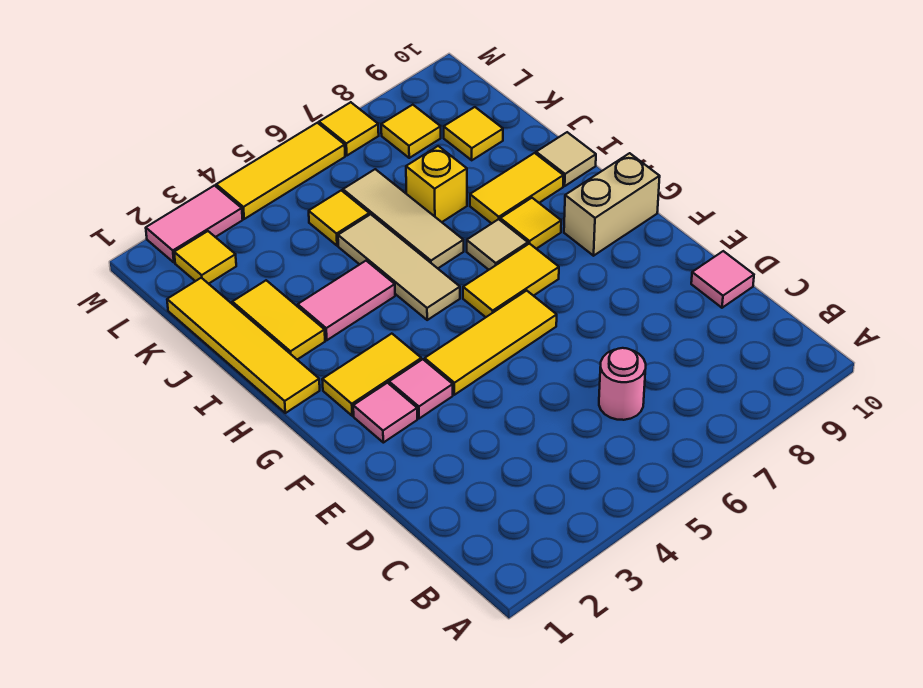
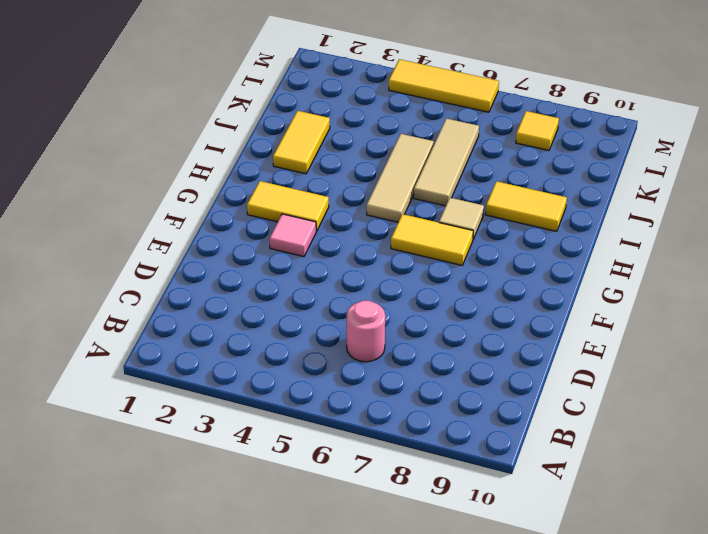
none -> pink 1x1 tile [691,251,754,308]
none -> pink 1x1 tile [353,383,417,443]
none -> yellow 1x3 tile [425,291,557,395]

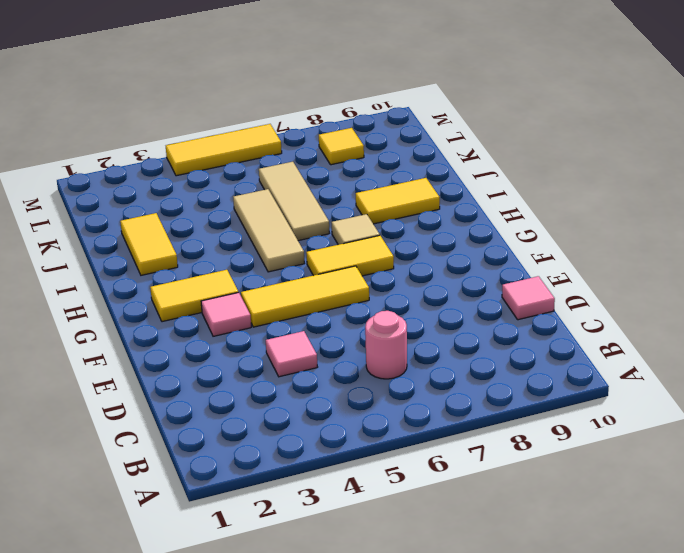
pink 1x1 tile [266,331,317,377] -> pink 1x1 tile moved to [353,383,417,443]
none -> tan 1x2 brick [564,153,660,256]
none -> yellow 1x4 tile [167,278,320,413]
none -> yellow 1x1 tile [500,198,561,249]

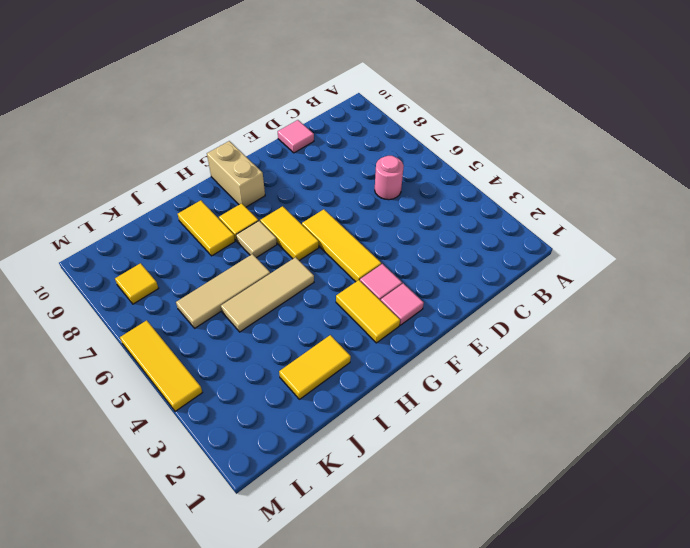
none -> yellow 1x4 tile [167,278,320,413]
none -> pink 1x2 tile [298,261,395,340]
none -> tan 1x1 tile [536,132,596,186]

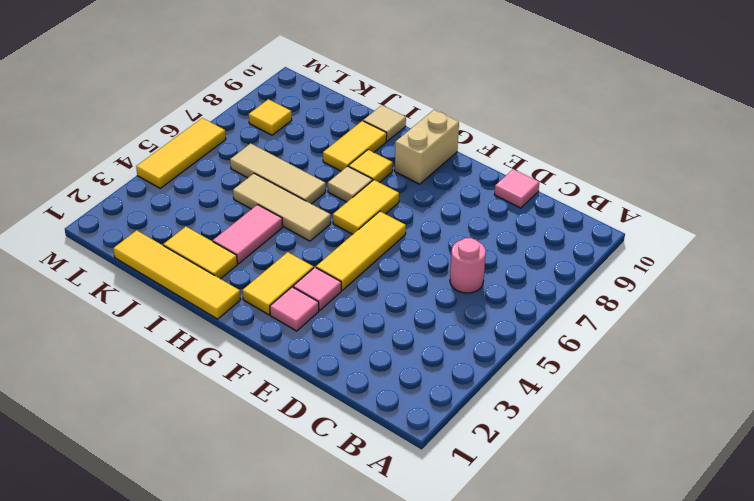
none -> yellow 1x1 brick [406,146,467,222]
none -> yellow 1x1 tile [309,190,369,246]
none -> yellow 1x1 tile [444,107,503,160]

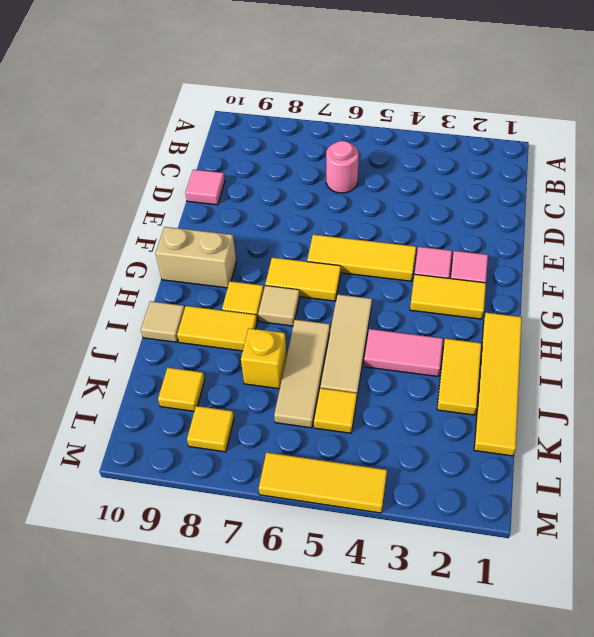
none -> yellow 1x1 tile [174,231,236,284]
none -> pink 1x2 tile [146,186,243,262]
none -> yellow 1x1 tile [319,102,379,155]

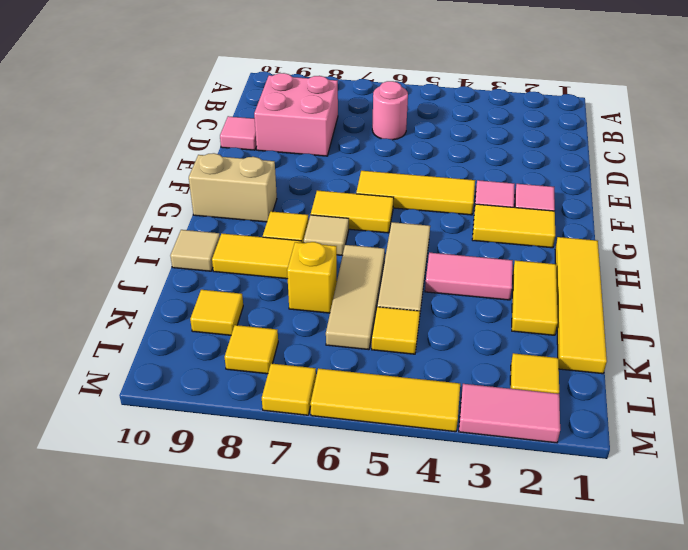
pink 2x2 brick [254,73,338,156] -> none

